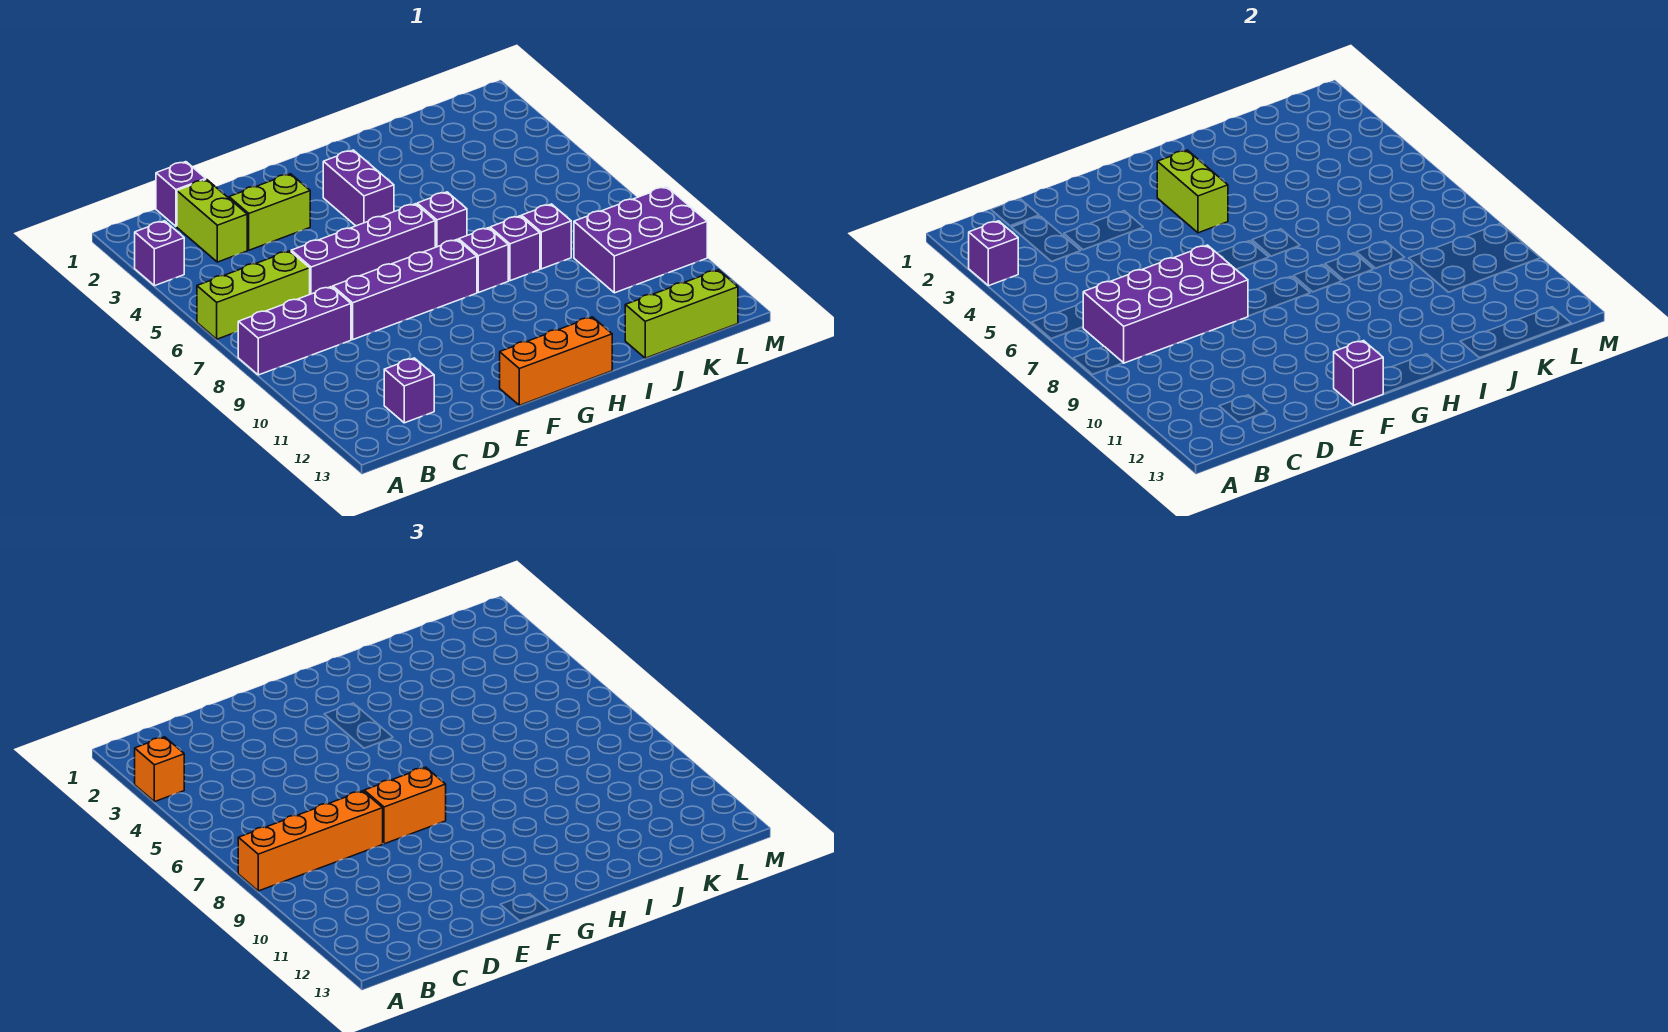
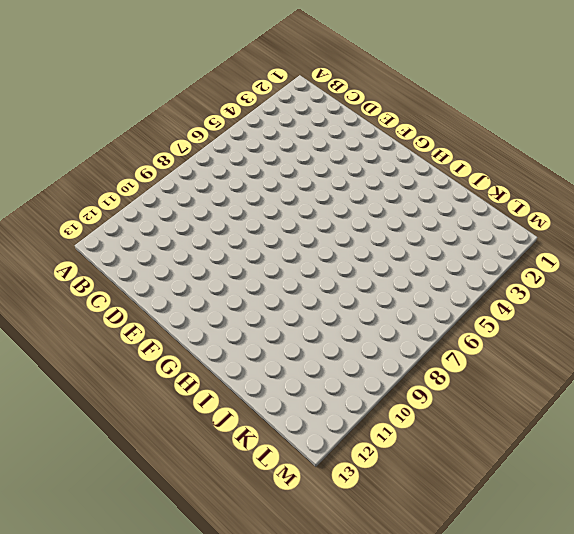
none -> purple 1x1 brick [135,221,184,286]
none -> lime 1x3 brick [197,251,310,339]
none -> purple 1x3 brick [238,287,351,375]

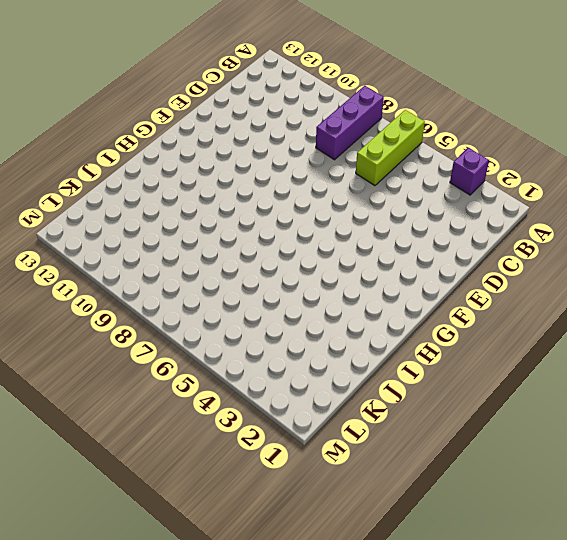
none -> purple 1x1 brick [156,162,206,226]
none -> lime 1x2 brick [177,179,247,262]
none -> purple 1x1 brick [384,358,434,423]

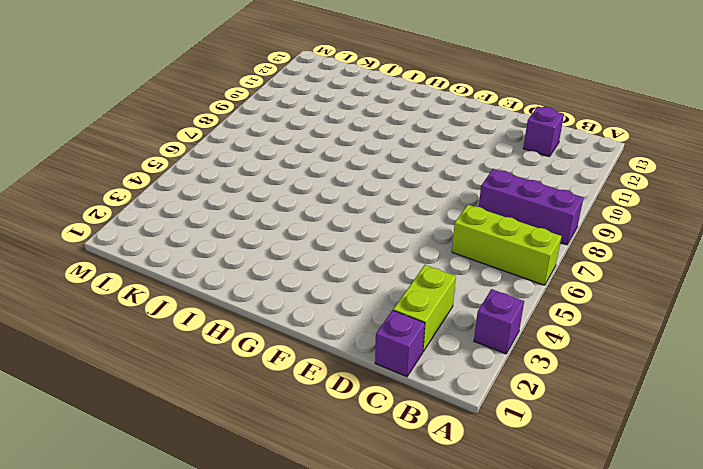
none -> lime 1x2 brick [229,174,310,250]
none -> purple 1x4 brick [291,204,435,294]
none -> purple 1x4 brick [333,240,477,339]

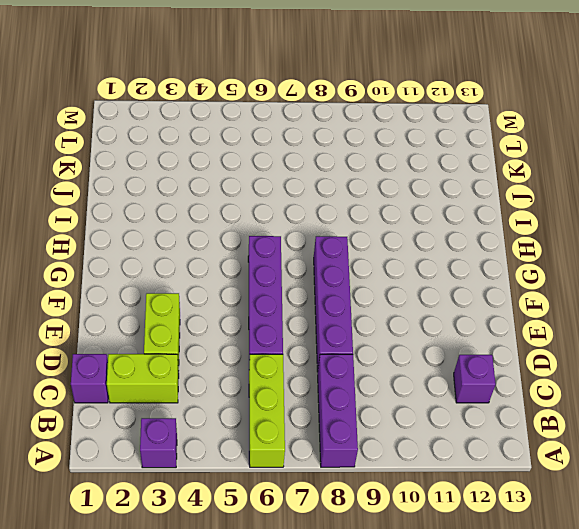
none -> orange 1x3 brick [500,317,612,405]
none -> purple 1x2 brick [323,150,394,226]
none -> purple 1x1 brick [417,192,467,247]

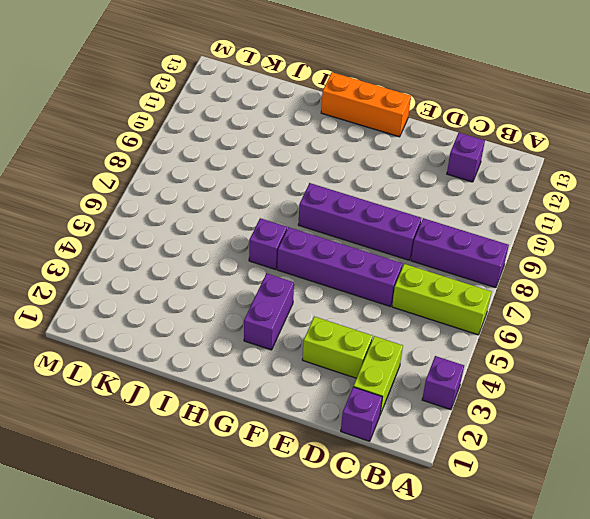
none -> purple 1x1 brick [459,228,508,293]
none -> purple 1x1 brick [490,216,540,281]
none -> purple 1x1 brick [522,204,571,269]

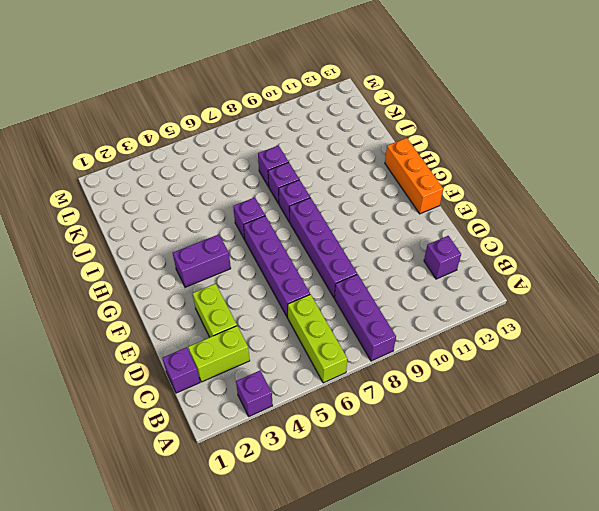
none -> lime 1x3 brick [625,270,738,358]
none -> purple 2x3 brick [574,187,707,293]
none -> purple 1x1 brick [969,221,1018,286]

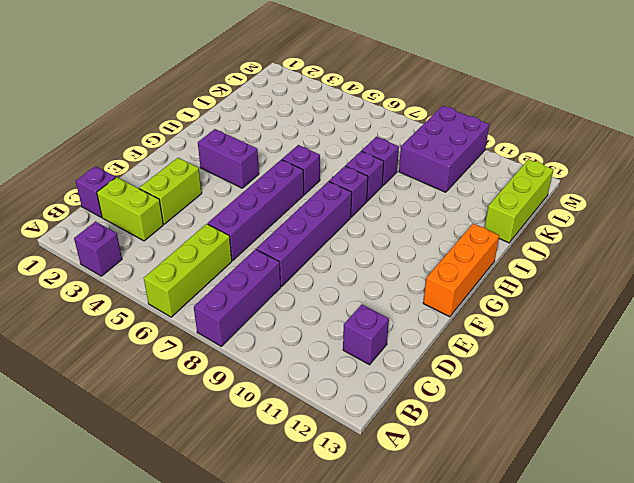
none -> purple 1x1 brick [969,221,1018,286]
none -> purple 2x4 brick [1083,245,1248,363]
none -> purple 1x1 brick [1334,341,1383,405]

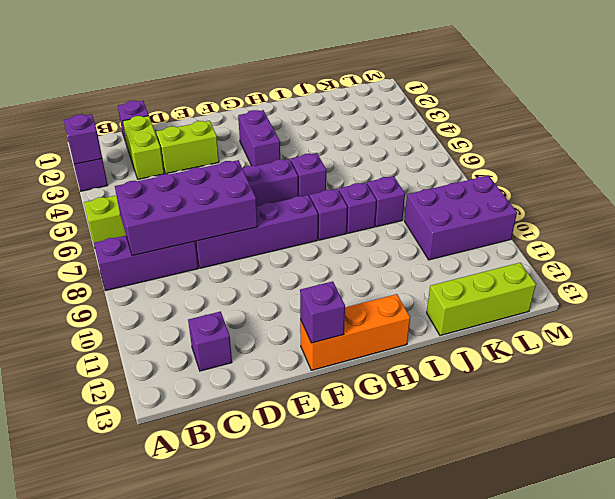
none -> lime 1x2 brick [1157,150,1228,233]
none -> orange 1x1 brick [135,737,184,802]
none -> orange 1x4 brick [238,791,383,891]

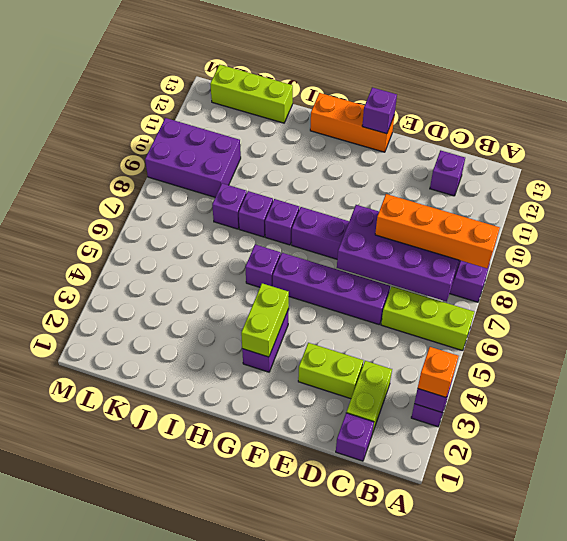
none -> orange 1x2 brick [364,767,446,844]

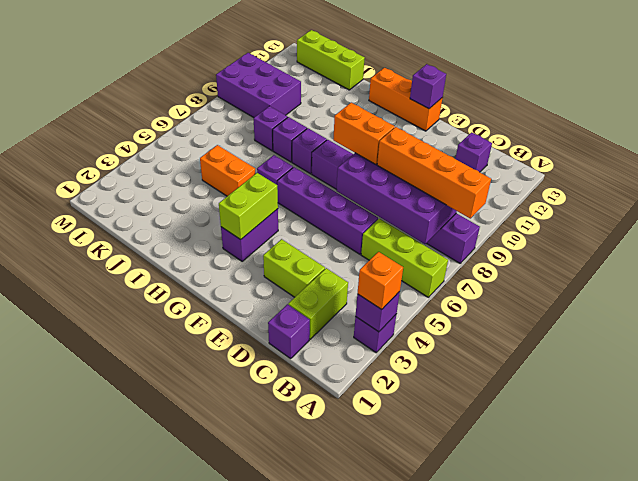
orange 1x2 brick [200,145,256,196] -> none

